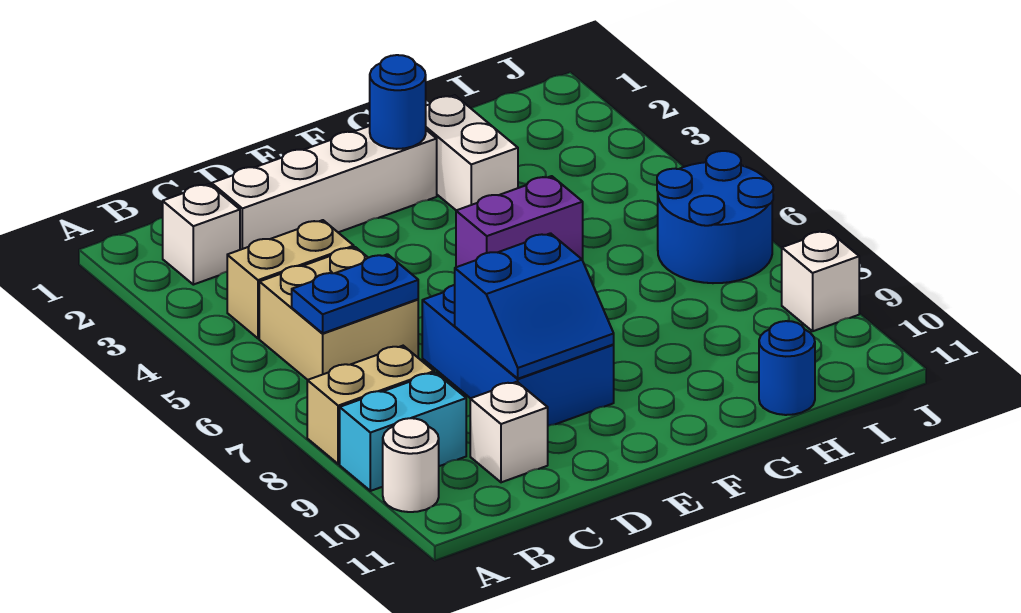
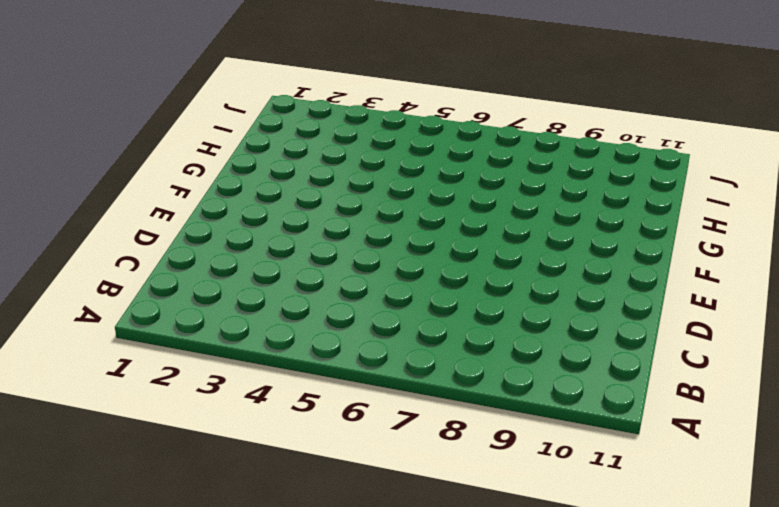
none -> tan 1x2 brick [307,346,434,464]
none -> cyan 1x2 brick [340,373,466,491]
none -> white 1x1 round brick [383,418,439,512]

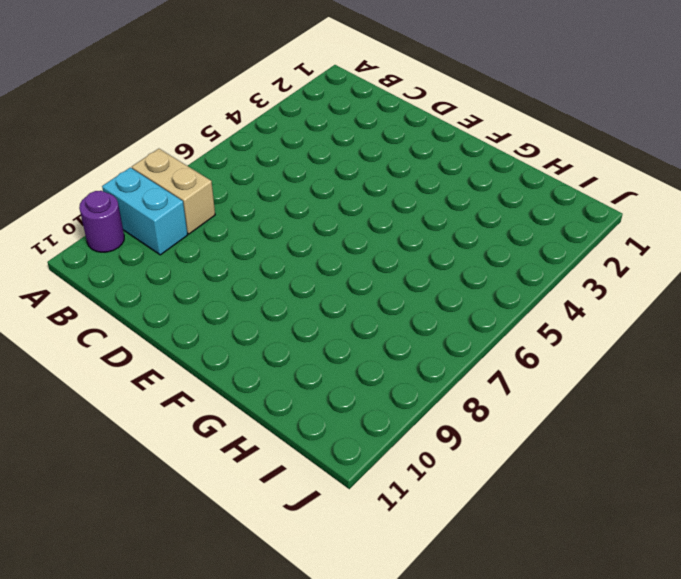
purple 1x1 round brick [79,191,124,252] -> white 1x1 round brick [383,418,439,512]
none -> white 1x1 brick [163,184,240,285]
none -> tan 1x2 brick [227,220,354,338]
none -> tan 2x2 brick [259,247,418,380]

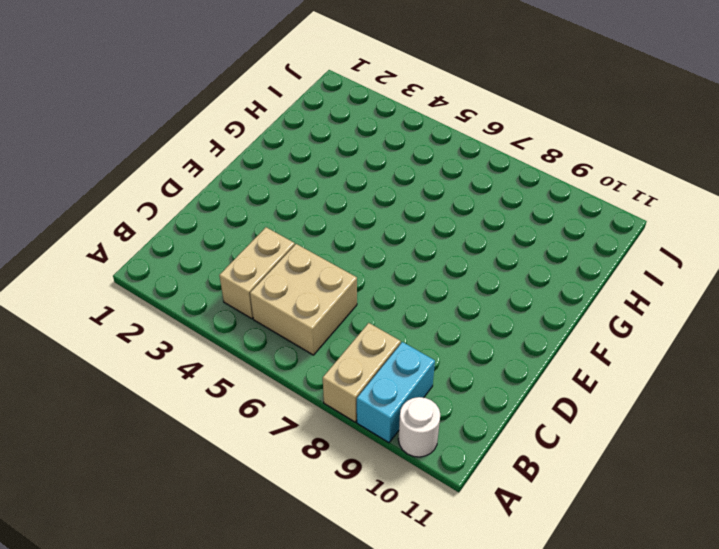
none -> white 1x1 brick [163,184,240,285]
none -> white 1x4 brick [212,126,437,250]
none -> white 1x1 brick [470,382,548,482]

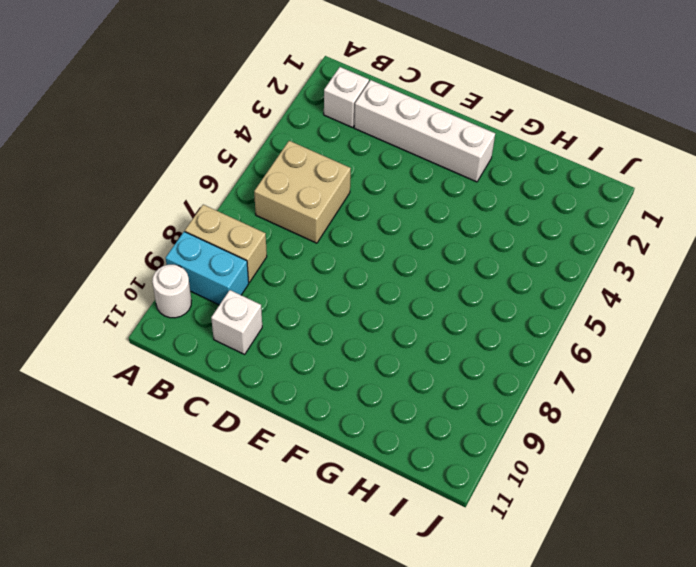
none -> tan 1x2 brick [227,220,354,338]
none -> blue 2x3 brick [422,285,614,426]
none -> purple 1x2 brick [456,176,583,267]

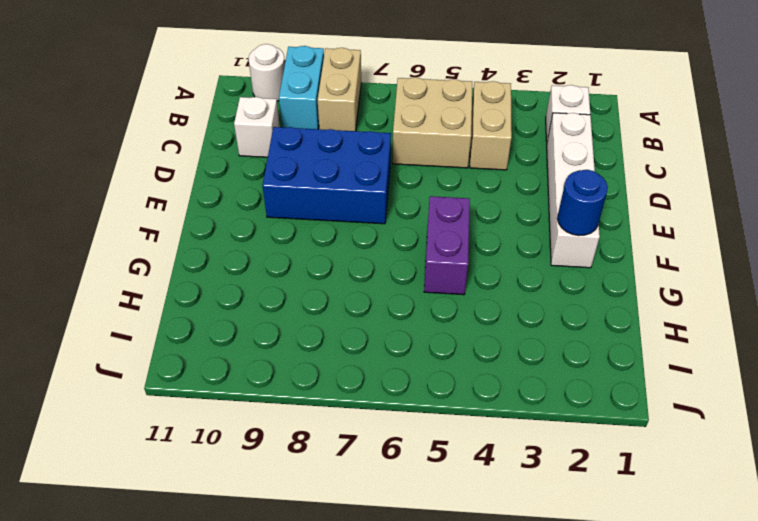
none -> white 1x2 brick [426,95,518,210]
none -> blue 1x1 round brick [759,321,815,415]
none -> blue 2x2 round brick [657,151,773,283]

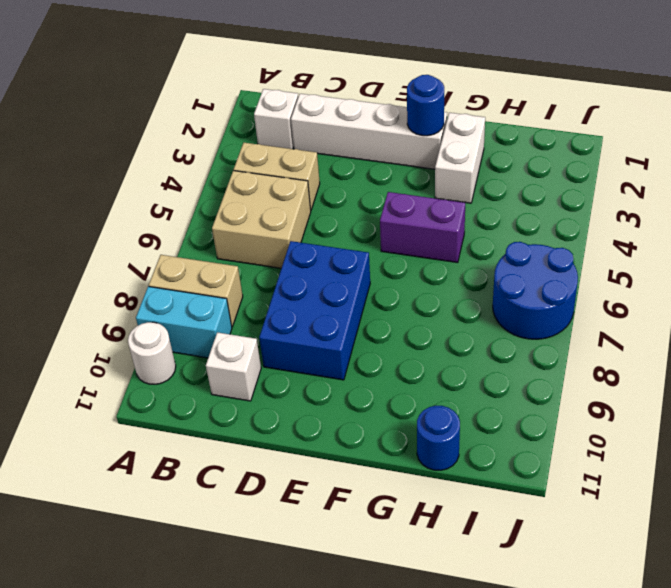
none -> white 1x1 brick [782,231,859,331]
none -> blue 1x2 plate [292,254,418,333]
none -> blue 2x2 slope [455,233,614,379]

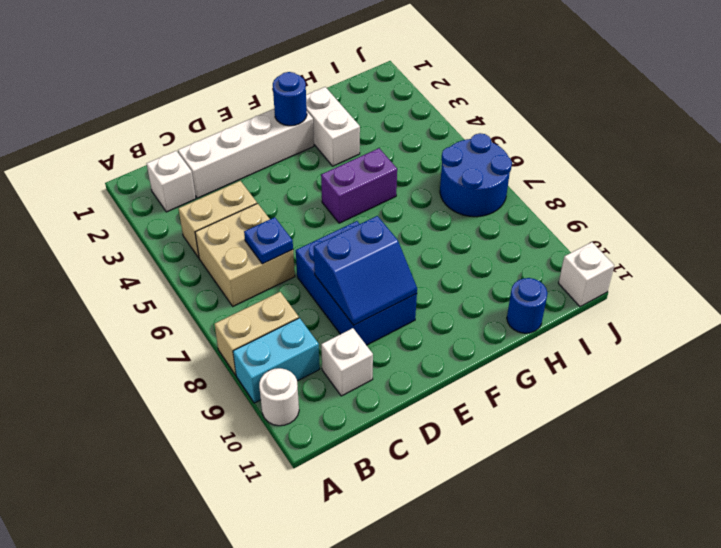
blue 1x1 plate [244,217,293,264] -> blue 1x2 plate [292,254,418,333]
white 1x1 brick [559,242,614,307] -> white 1x1 brick moved to [782,231,859,331]

